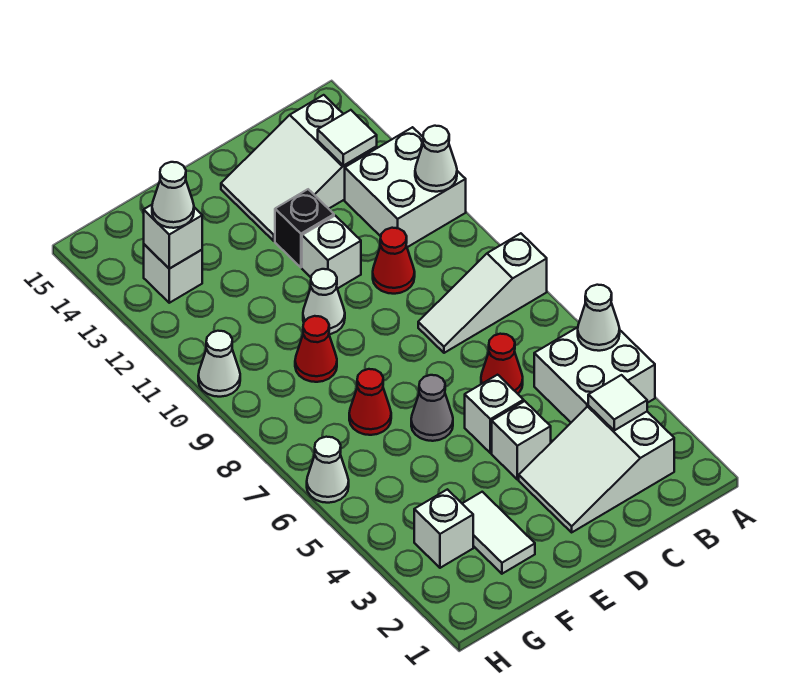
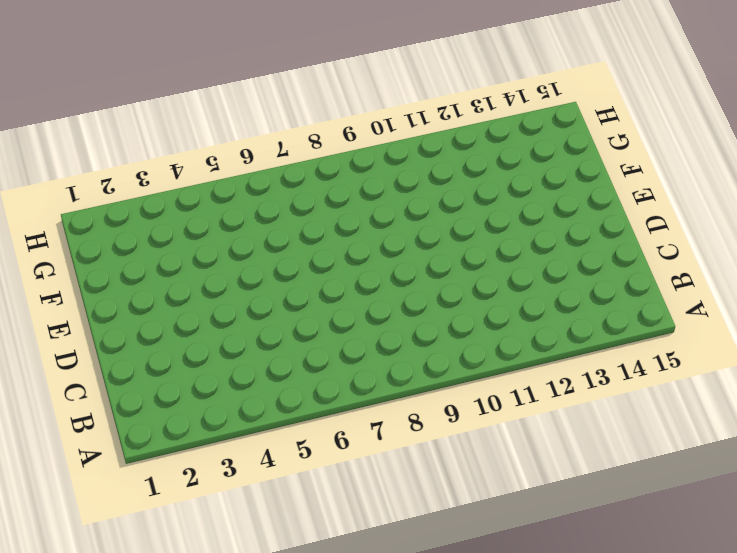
none -> white 2x2 brick [534,327,655,422]
none -> white 1x3 slope [418,233,547,353]
none -> white 2x2 brick [345,127,466,247]

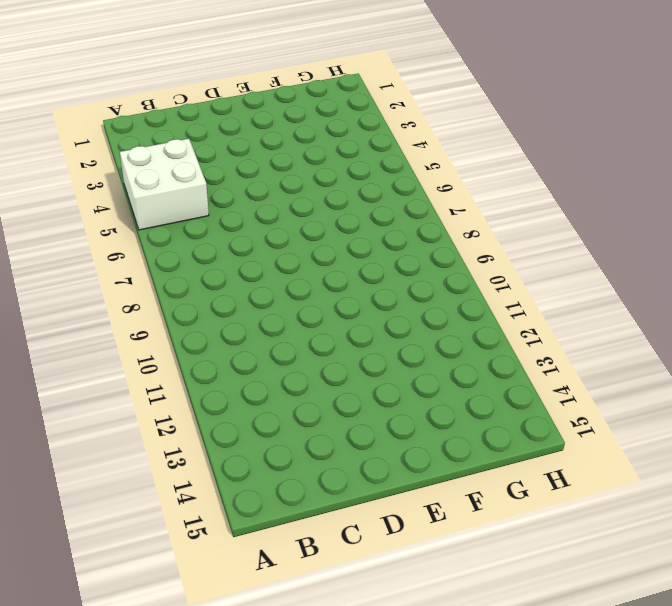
none -> white 1x3 slope [418,233,547,353]
none -> white 2x2 brick [345,127,466,247]
none -> white 2x3 slope [519,406,674,532]

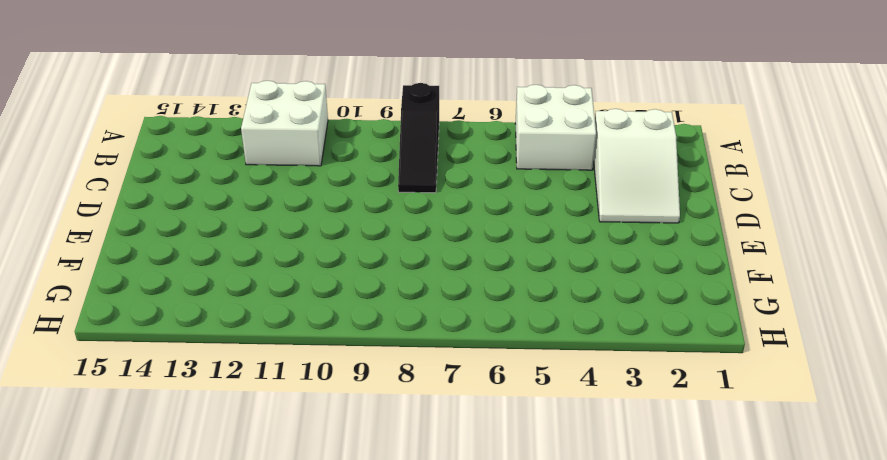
black 1x3 slope [398,83,439,193] -> white 1x3 slope [418,233,547,353]
none -> white 2x3 slope [221,95,377,241]
none -> red 1x1 cone [481,334,523,394]
none -> red 1x1 cone [373,228,415,294]

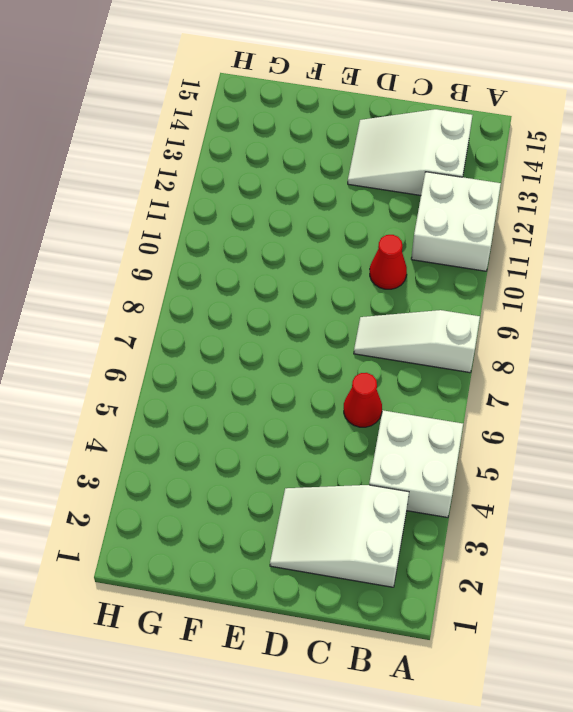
none -> white 1x1 brick [492,401,551,480]
none -> white 1x1 brick [465,375,524,453]
none -> white 1x1 brick [302,216,361,289]

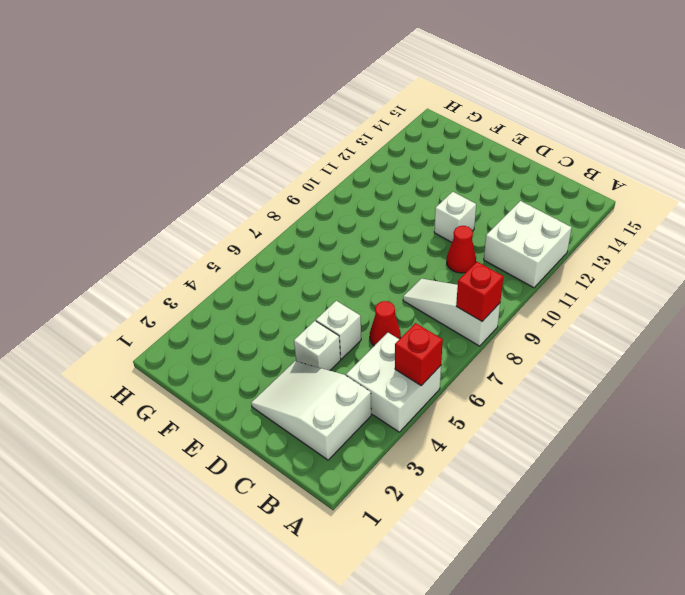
red 1x1 brick [395,323,443,386] -> white 1x1 cone [578,285,620,351]
red 1x1 brick [456,262,503,321] -> none
none -> white 2x3 slope [221,95,377,241]
none -> black 1x1 brick [275,189,334,267]
none -> grey 1x1 cone [411,375,453,441]

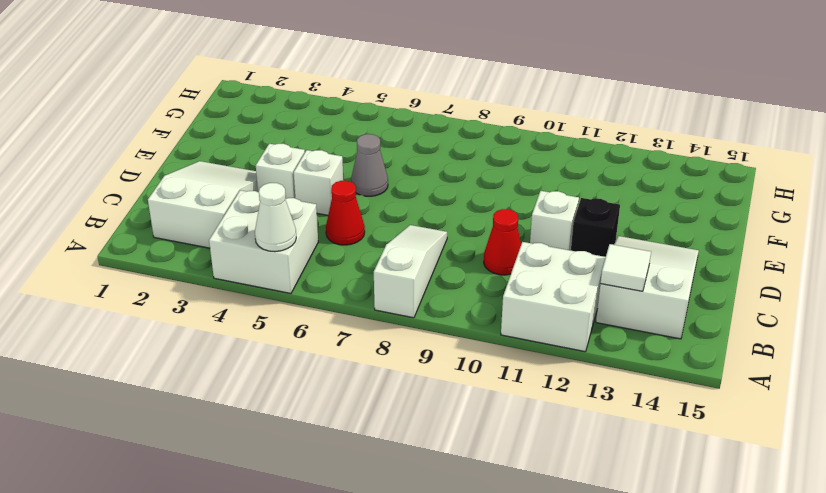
none -> white 1x1 cone [303,269,345,334]
none -> white 1x2 tile [462,492,535,574]
none -> red 1x1 cone [349,369,391,435]

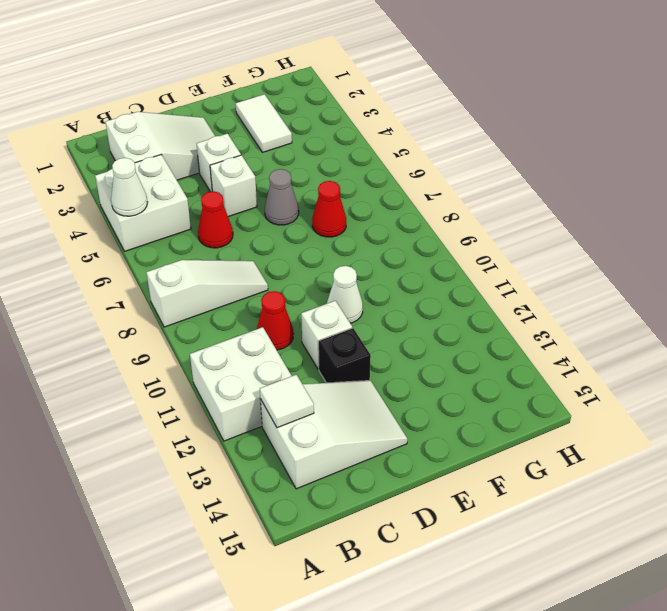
none -> red 1x1 cone [295,316,337,382]
none -> white 1x1 brick [414,489,473,568]
none -> white 1x1 brick [144,244,202,303]

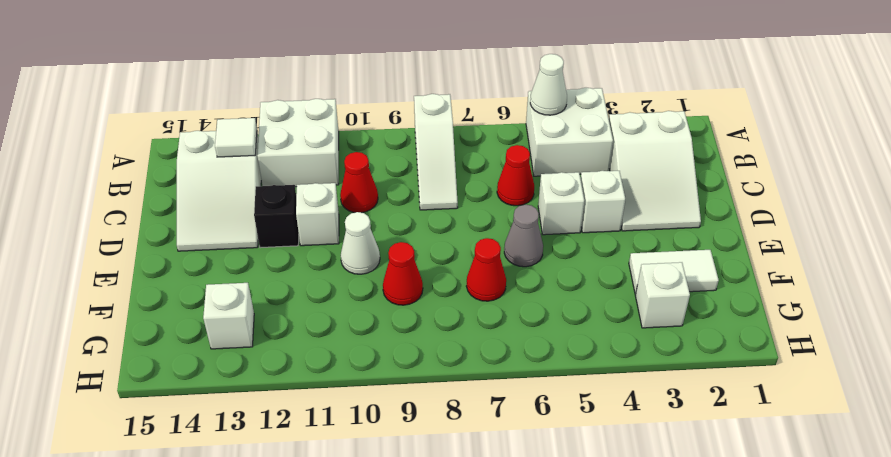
none -> white 1x1 cone [307,437,349,503]
none -> white 1x1 cone [198,331,240,397]
none -> white 1x1 cone [415,126,457,192]

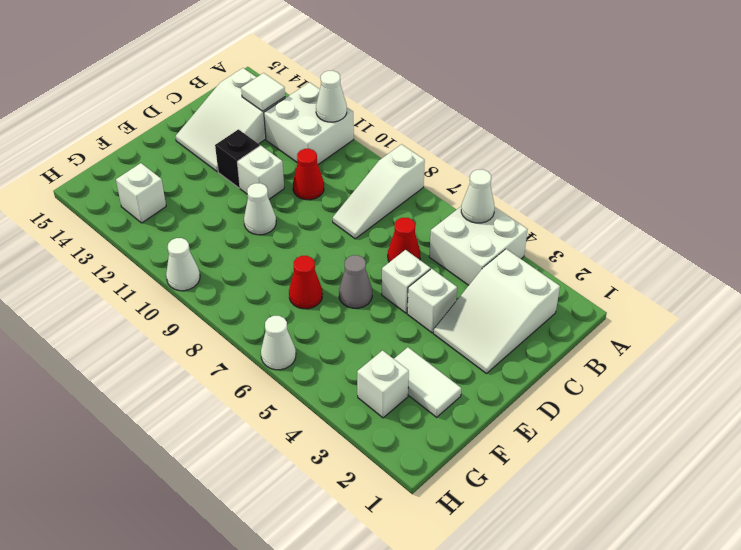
none -> red 1x1 cone [295,316,337,382]
none -> white 1x1 tile [588,375,647,430]
none -> white 1x1 brick [144,205,202,269]

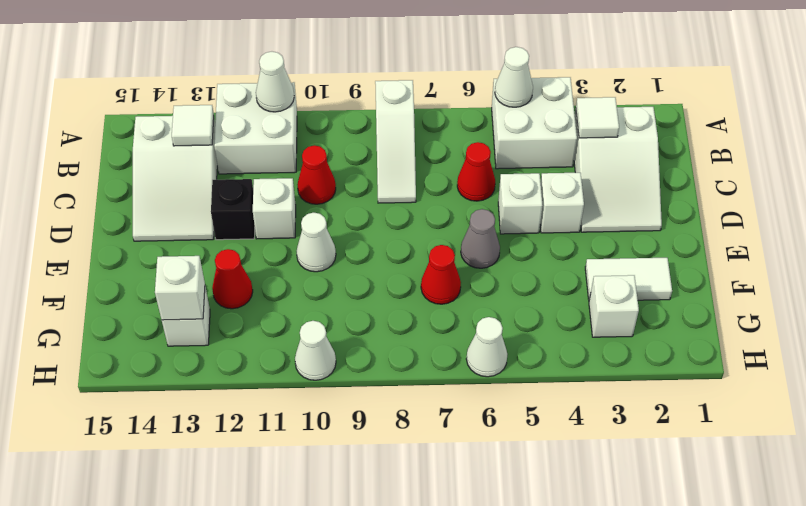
red 1x1 cone [212,249,253,309] -> red 1x1 cone moved to [295,316,337,382]
none -> white 1x1 cone [152,162,194,228]

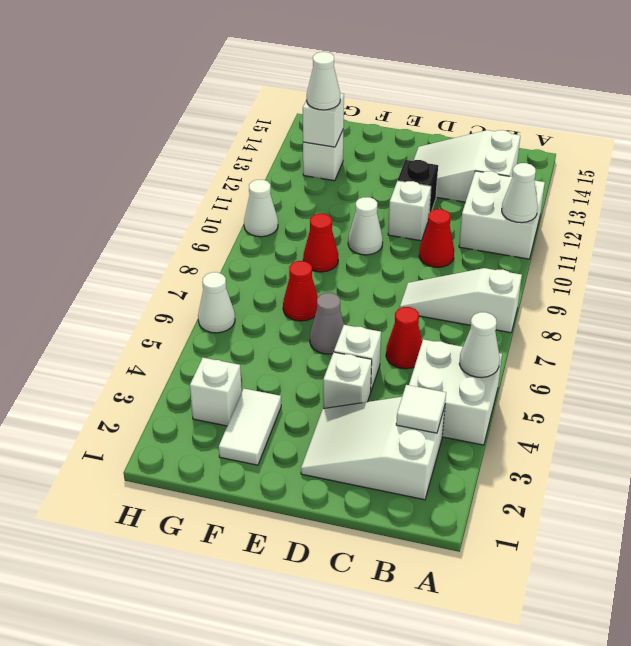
none -> white 1x1 tile [318,110,377,166]

